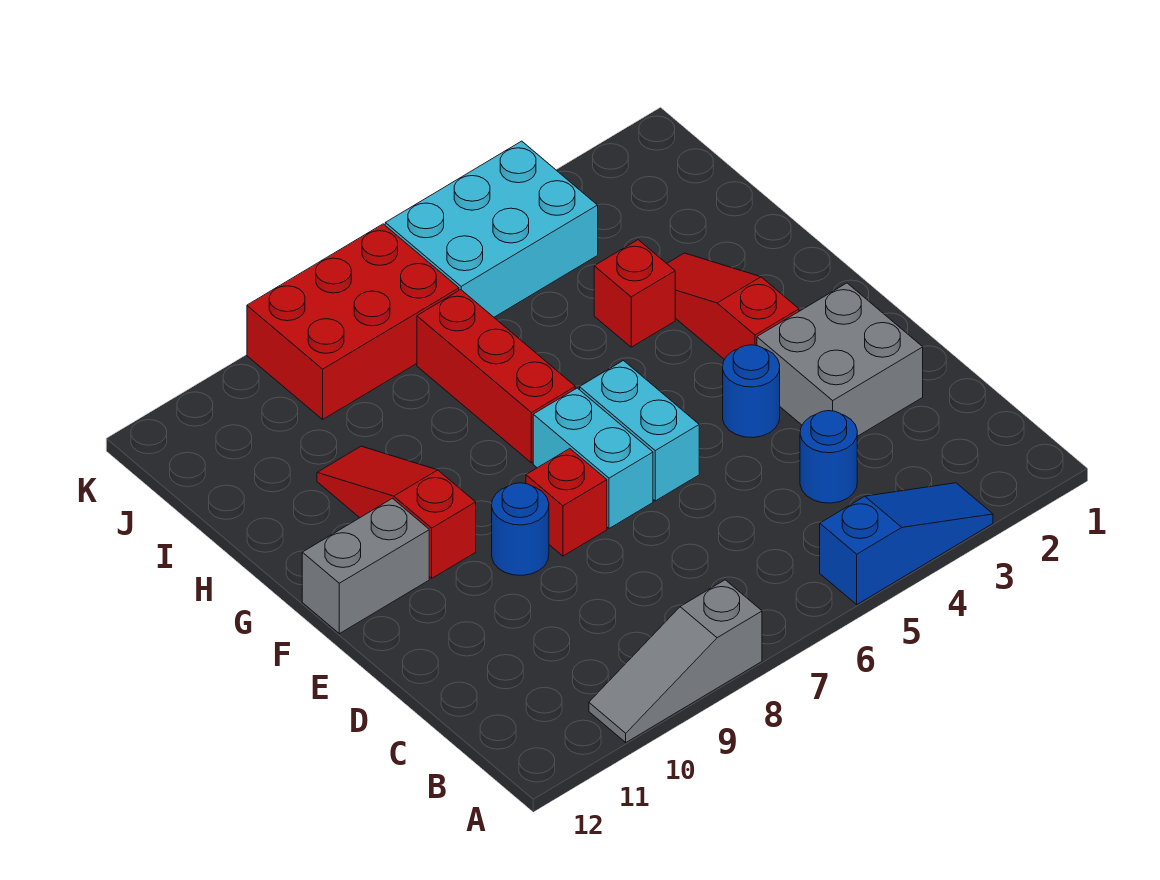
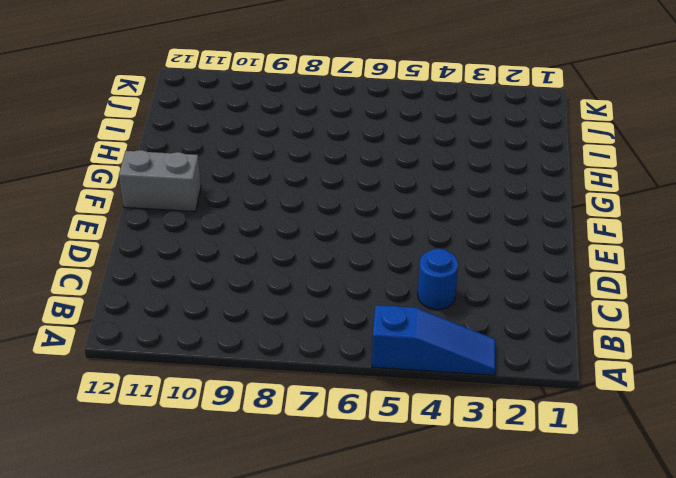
none -> grey 1x3 slope [589,580,762,742]
none -> grey 2x2 brick [757,283,923,436]
none -> blue 1x1 round brick [723,345,780,438]

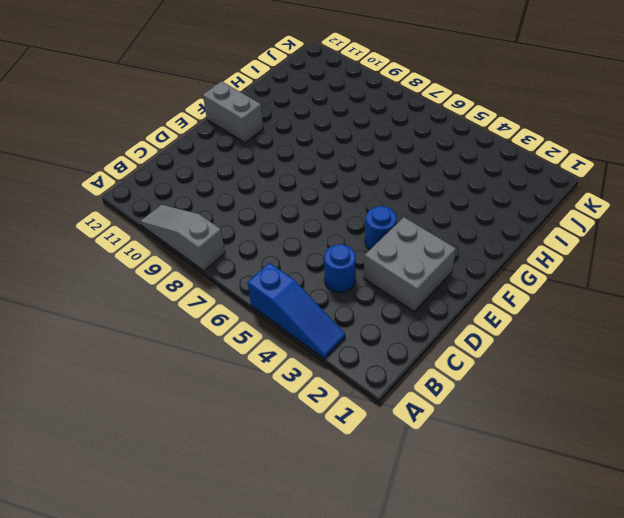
none -> cyan 1x2 brick [580,361,699,501]
none -> cyan 1x2 brick [533,388,653,528]
none -> red 1x1 brick [526,449,607,556]

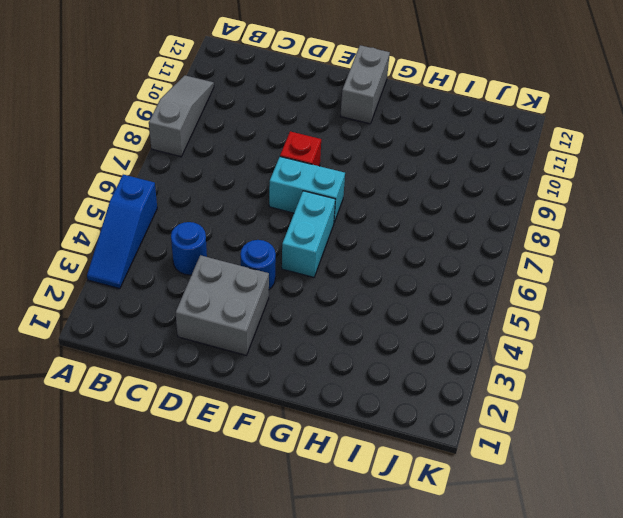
cyan 1x2 brick [282,191,335,277] -> cyan 1x2 brick turned to [580,361,699,501]
none -> blue 1x1 round brick [492,483,549,575]
none -> red 1x3 slope [667,253,799,360]
none -> red 1x3 slope [317,446,476,578]

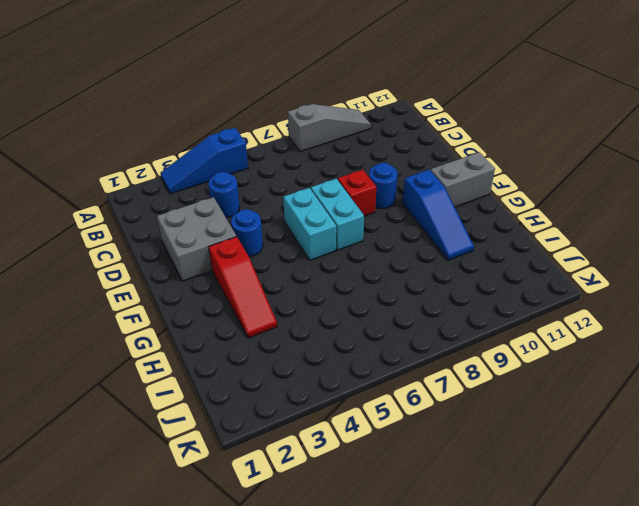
blue 1x3 slope [403,170,474,260] -> red 1x3 slope [317,446,476,578]
none -> red 1x3 brick [417,290,575,463]
none -> red 1x1 brick [594,240,675,347]
none -> cyan 2x3 brick [385,141,598,317]

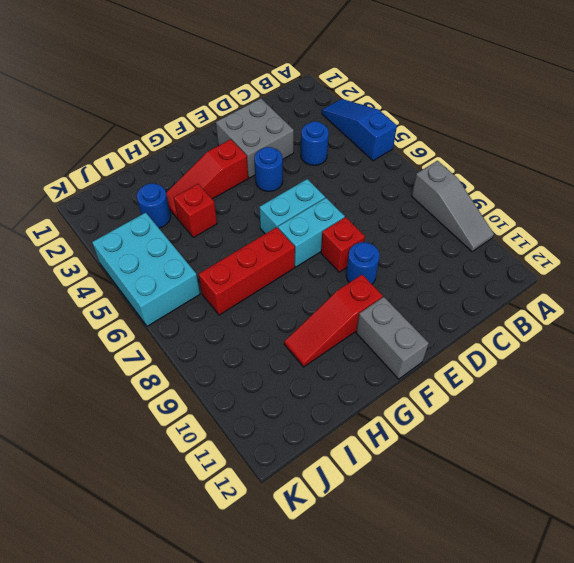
blue 1x1 round brick [137,183,171,228] -> none
none -> red 2x3 brick [247,224,459,419]

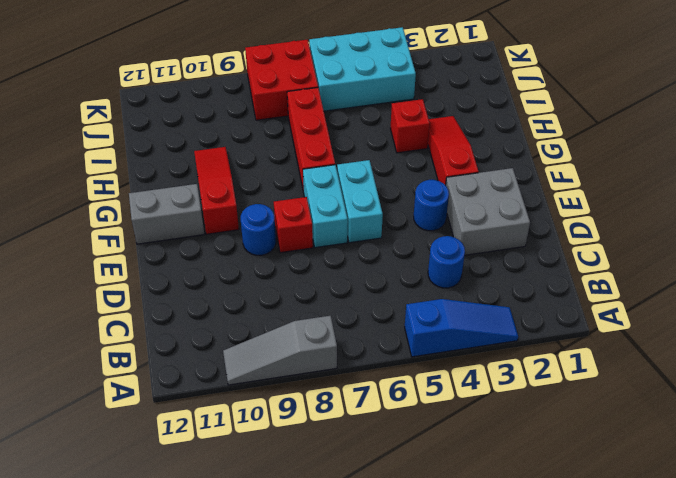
red 2x2 brick [245,40,318,120] -> red 2x3 brick [247,224,459,419]

